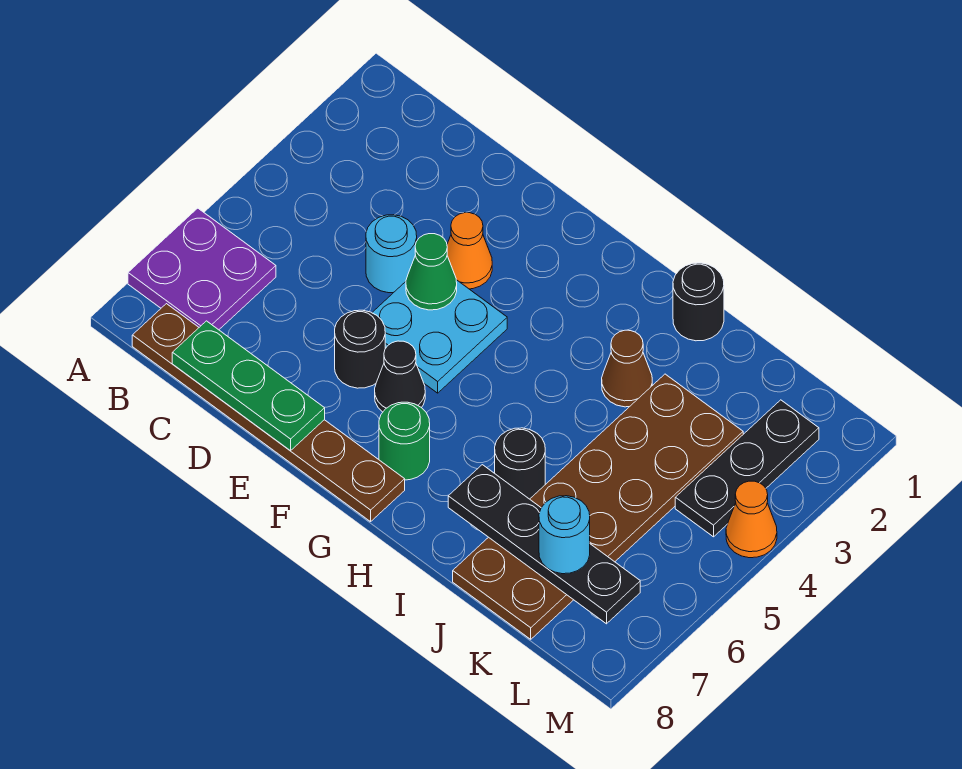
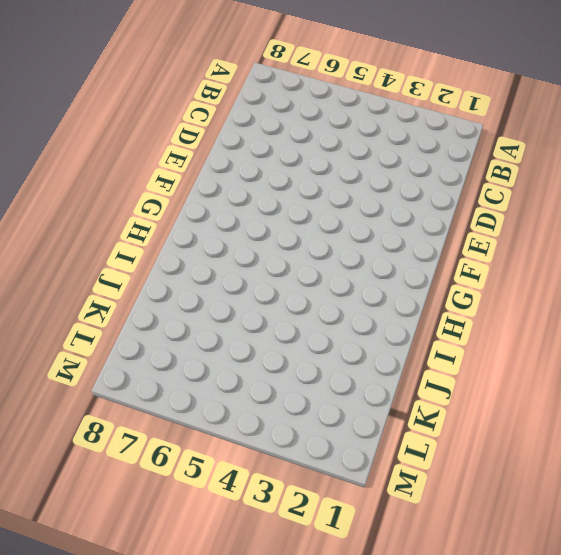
none -> purple 2x2 plate [128,208,276,330]
none -> brown 1x6 plate [132,304,405,522]
none -> cyan 1x1 round brick [366,215,417,293]

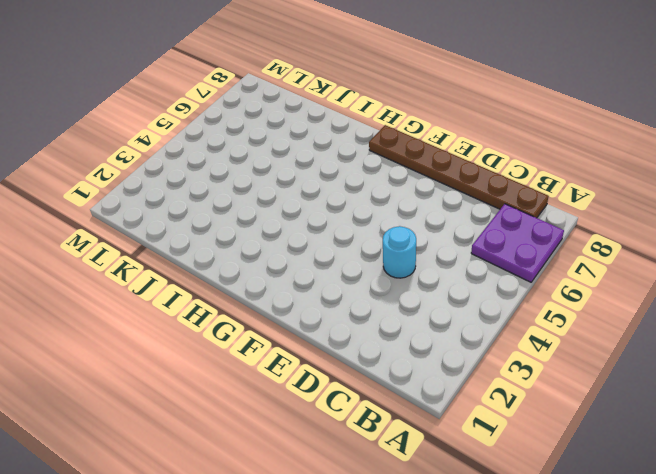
none -> orange 1x1 cone [447,213,492,289]
none -> cyan 2x2 plate [372,280,507,393]
none -> black 1x1 round brick [335,310,385,388]

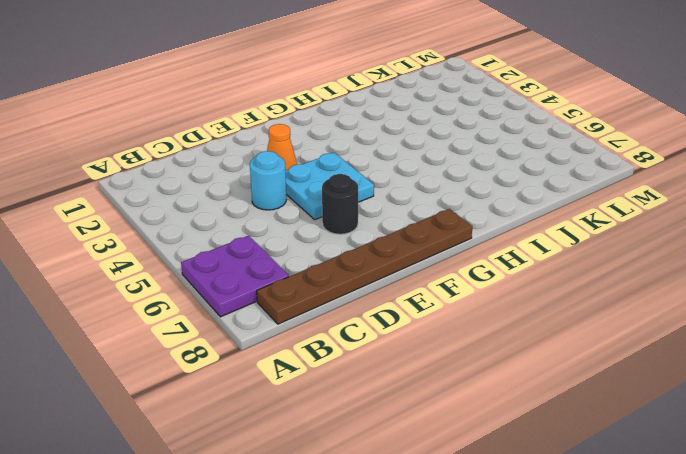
none -> black 1x1 cone [375,341,425,412]
none -> green 1x1 round brick [379,402,430,480]
none -> black 1x1 round brick [673,263,724,341]

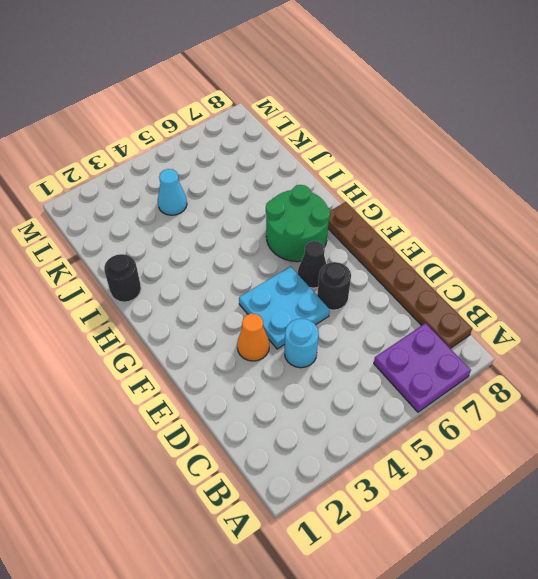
green 2x2 round brick [266,185,330,262] -> green 1x1 round brick [379,402,430,480]
cyan 1x1 cone [158,169,187,215] -> brown 2x6 plate [453,374,743,639]
none -> brown 1x1 cone [602,330,652,407]
none -> black 1x1 round brick [495,428,545,499]
none -> black 1x3 plate [675,400,819,537]

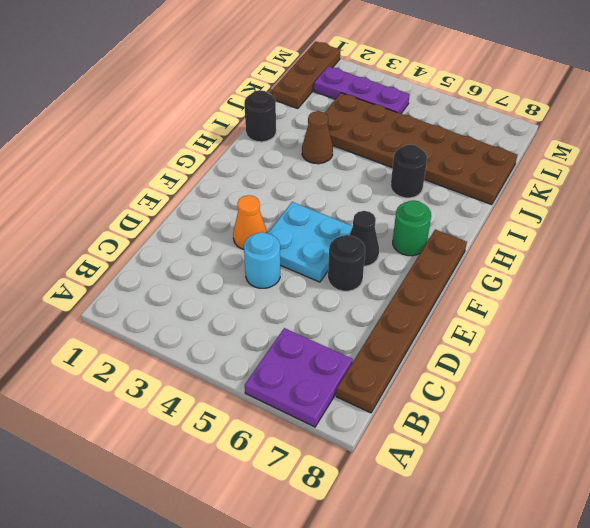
brown 1x3 plate [272,41,340,109] -> none
purple 1x3 plate [314,66,410,114] -> black 1x3 plate [675,400,819,537]
none -> orange 1x1 cone [726,481,777,558]
none -> green 1x3 plate [172,321,325,451]
none -> green 1x1 cone [406,234,457,310]

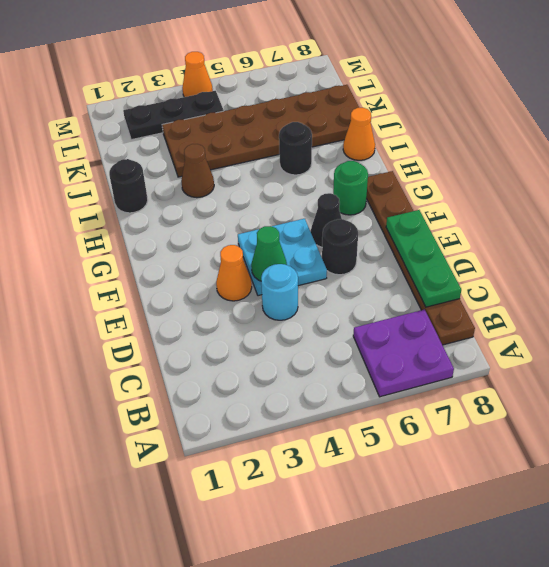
orange 1x1 cone [343,108,375,160] -> none
none -> black 1x4 plate [448,465,640,624]
none -> cyan 1x1 round brick [539,496,590,574]

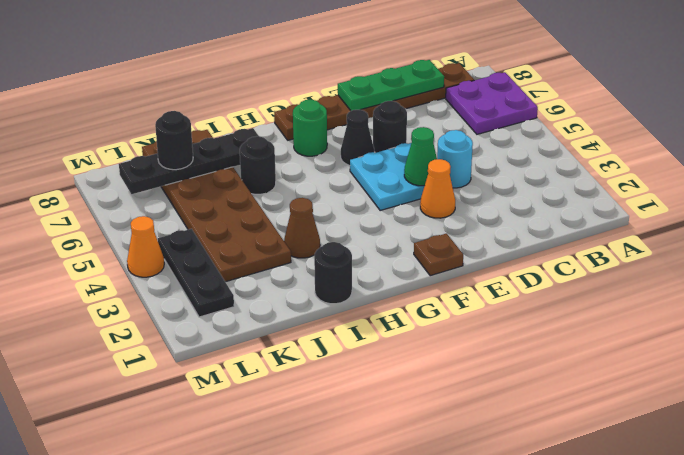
brown 1x1 plate [414,234,463,276] -> none
black 1x1 round brick [155,111,193,170] -> cyan 1x1 round brick [539,496,590,574]

